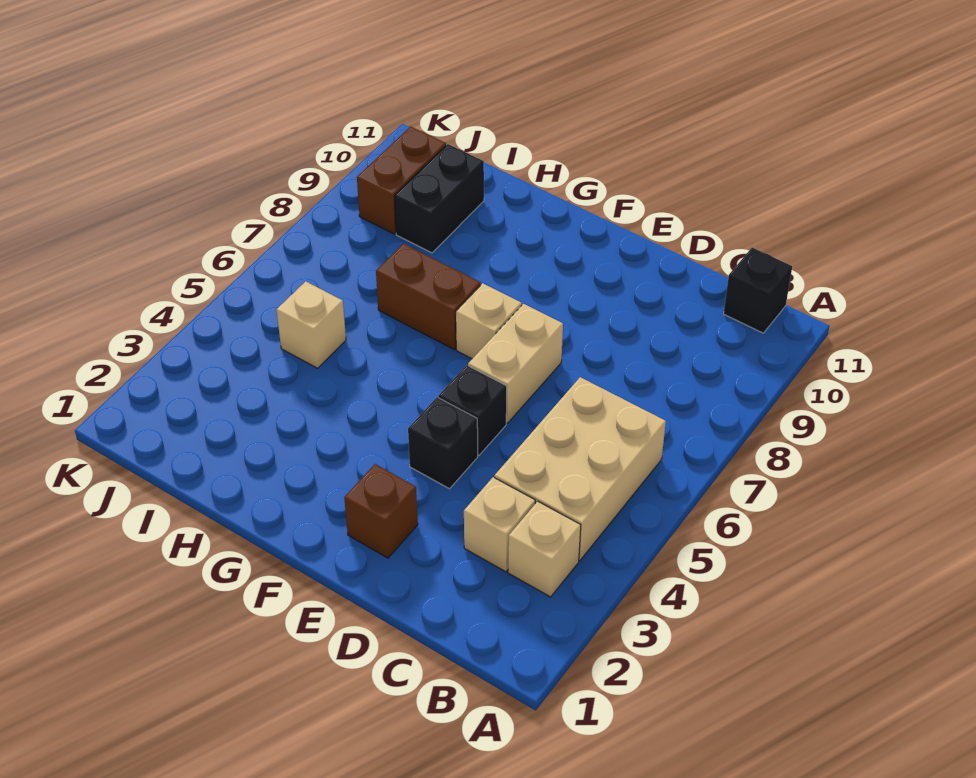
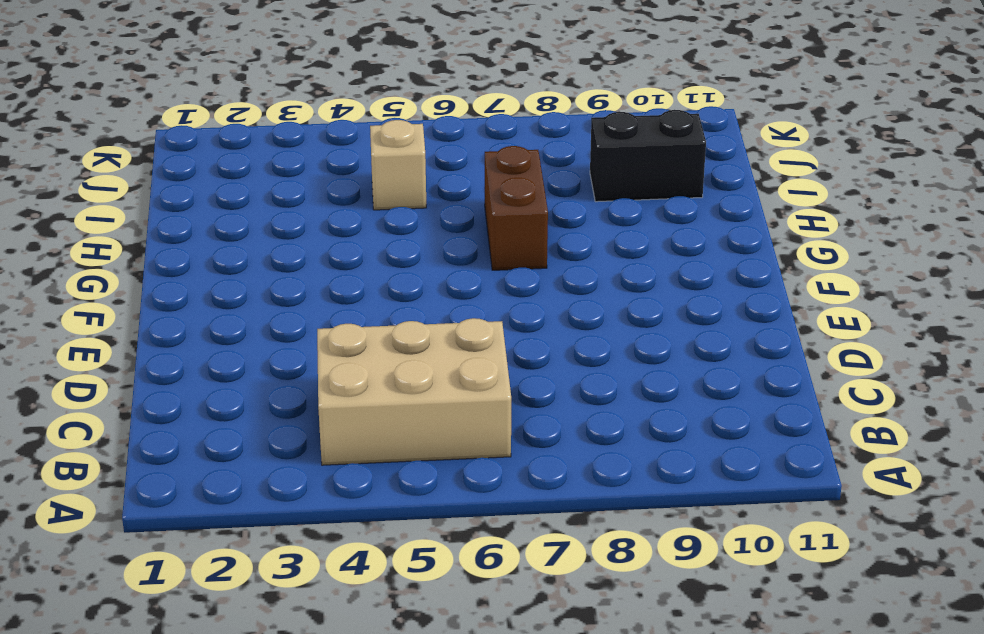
none -> tan 1x1 brick [508,501,581,597]
none -> black 1x1 brick [724,248,792,333]
none -> tan 1x1 brick [464,477,535,572]

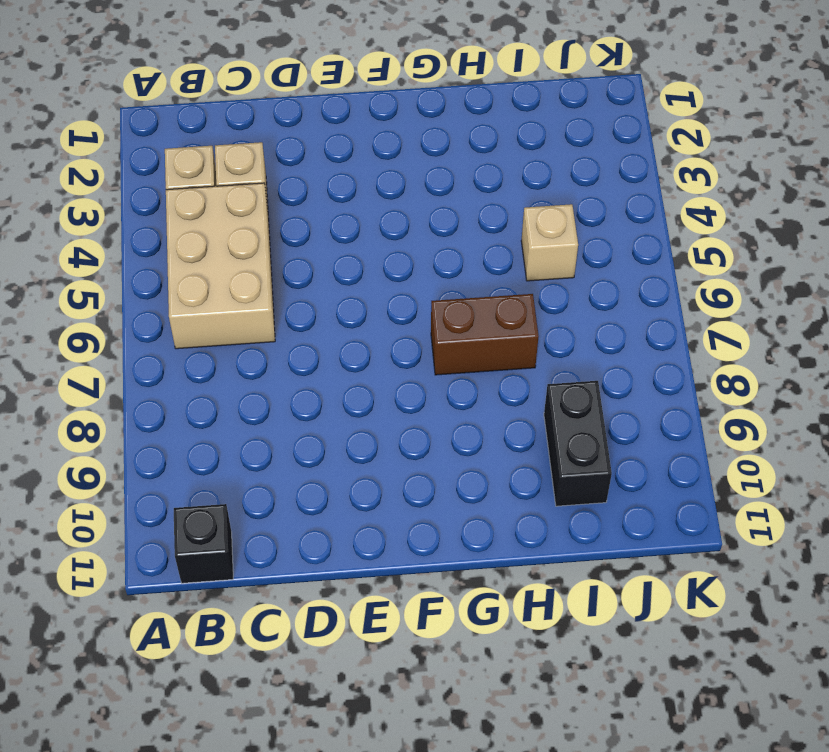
none -> brown 1x1 brick [344,464,418,558]
none -> black 1x1 brick [408,397,478,489]
none -> black 1x1 brick [438,365,507,455]

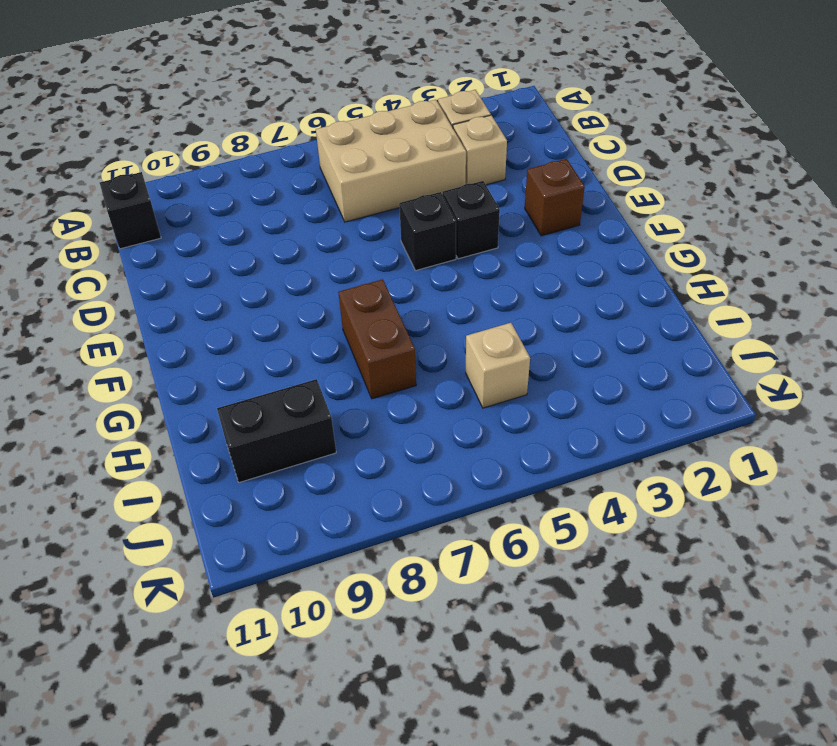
none -> tan 1x2 brick [468,304,563,423]
none -> tan 1x1 brick [456,283,522,359]
none -> brown 1x2 brick [357,127,446,234]

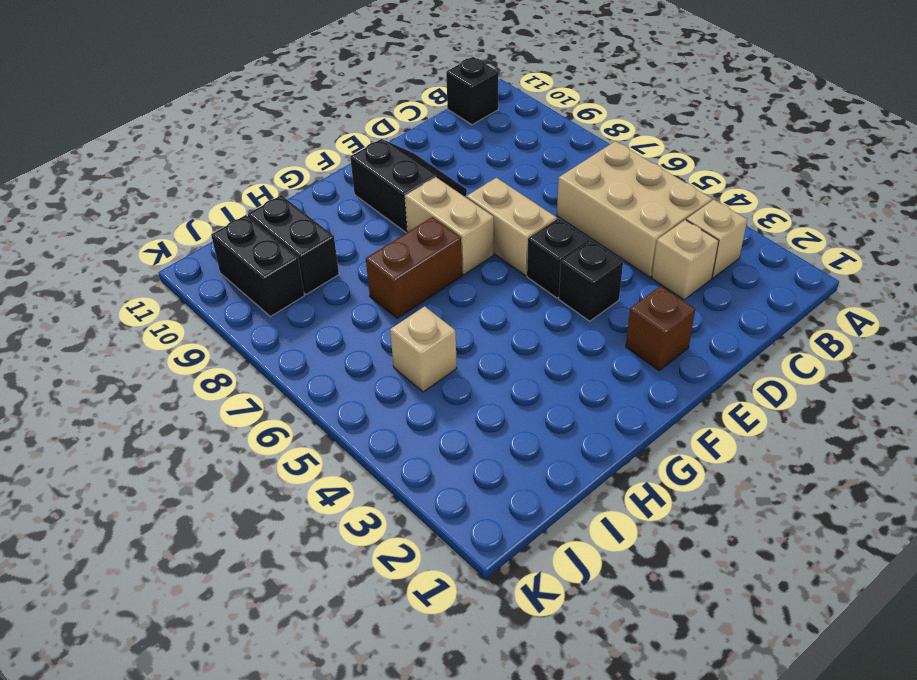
black 2x2 slope [350,139,467,233] -> none
tan 1x2 brick [405,177,494,275] -> tan 1x1 brick [456,283,522,359]
black 1x2 brick [211,215,304,317] -> brown 1x2 brick [357,127,446,234]

